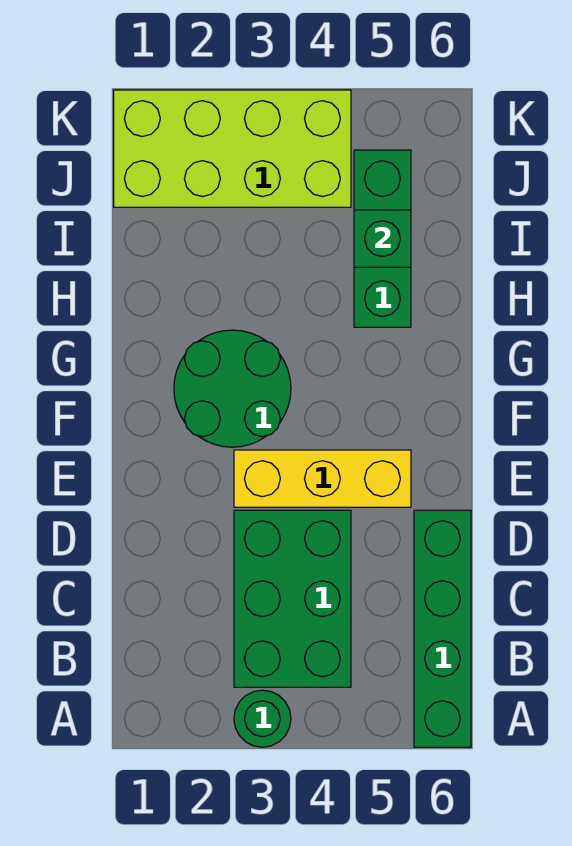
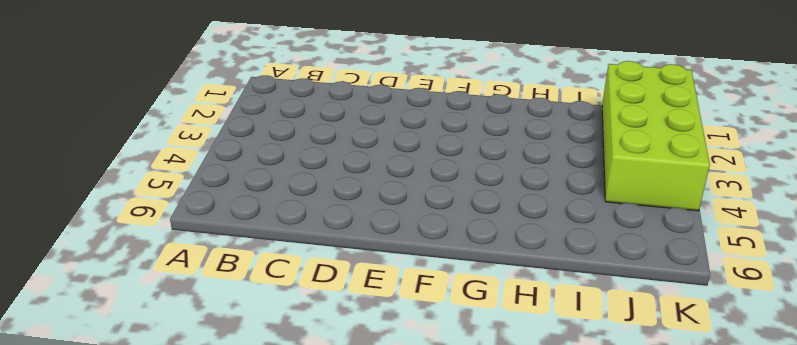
none -> green 1x1 round brick [234,690,291,747]
none -> green 1x4 brick [414,510,471,747]

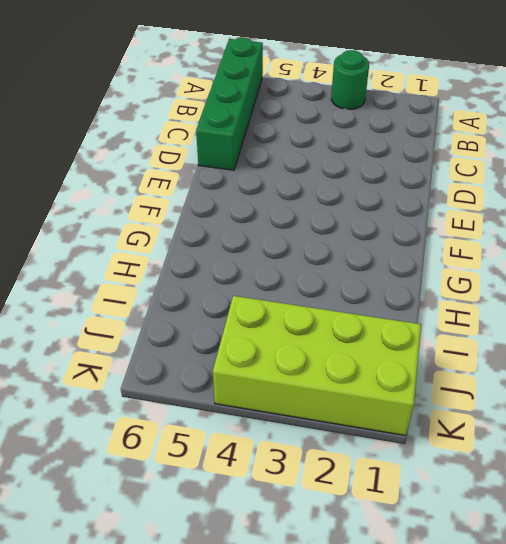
none -> green 2x3 brick [234,510,351,687]
none -> yellow 1x3 brick [234,450,411,507]

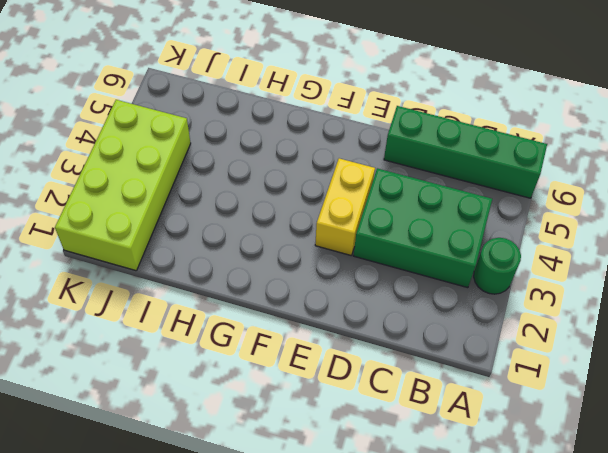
yellow 1x2 brick [315,158,375,255] -> yellow 1x3 brick [234,450,411,507]
none -> green 2x2 round brick [174,330,291,447]
none -> green 1x3 brick [354,150,411,327]

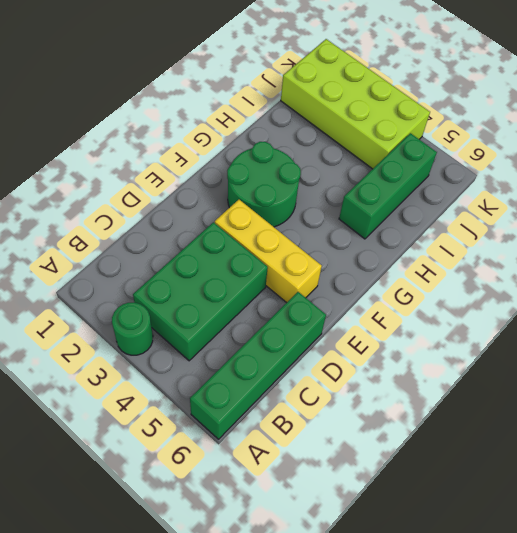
none -> green 1x1 brick [354,210,411,267]

